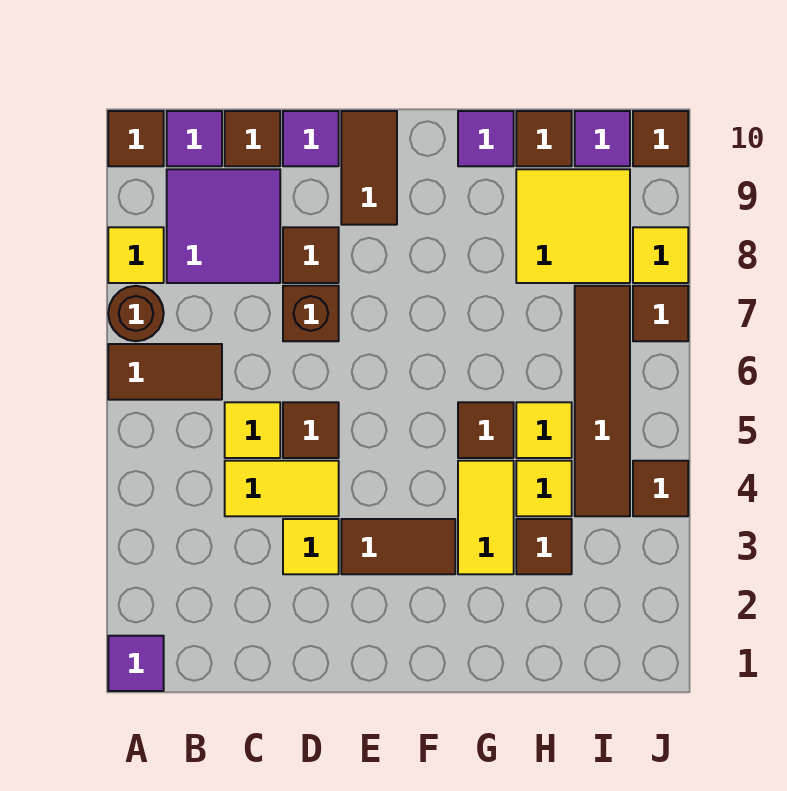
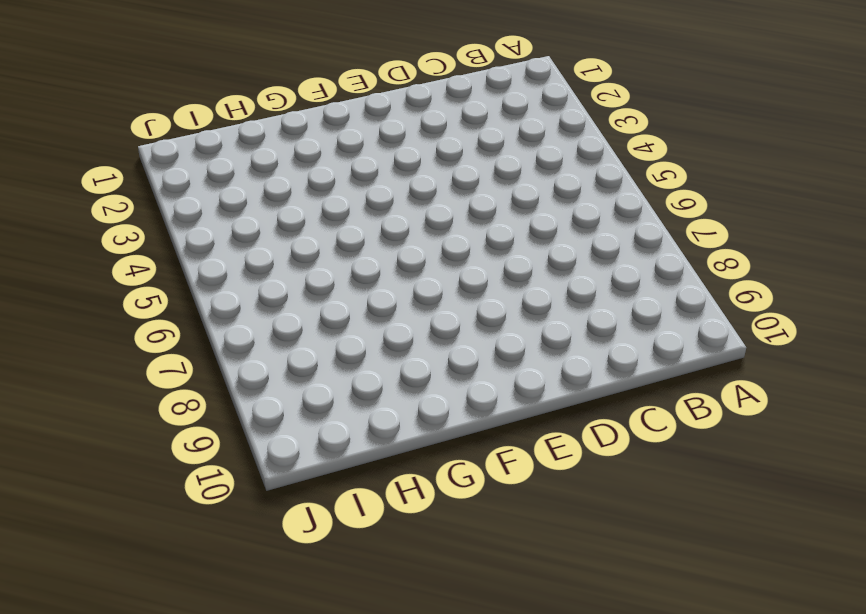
none -> purple 1x1 tile [108,636,164,691]
none -> brown 1x2 tile [108,344,222,400]
none -> brown 1x1 round brick [108,286,164,341]
none -> yellow 1x1 tile [108,227,164,283]

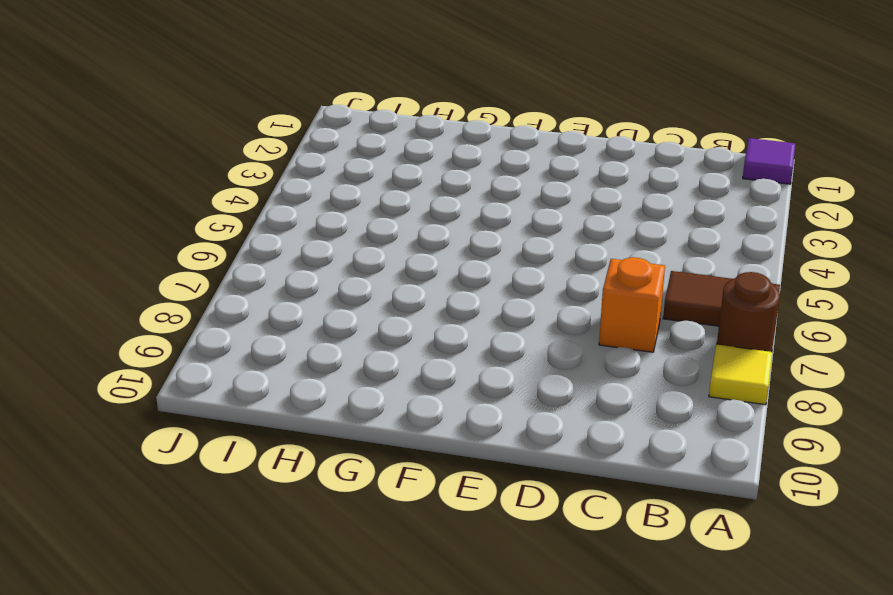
orange 1x1 brick [599,257,665,352] -> none
none -> brown 1x1 tile [108,111,164,166]
none -> purple 2x2 tile [167,169,280,283]
none -> purple 1x1 tile [167,111,222,166]
none -> yellow 1x2 tile [225,461,339,516]

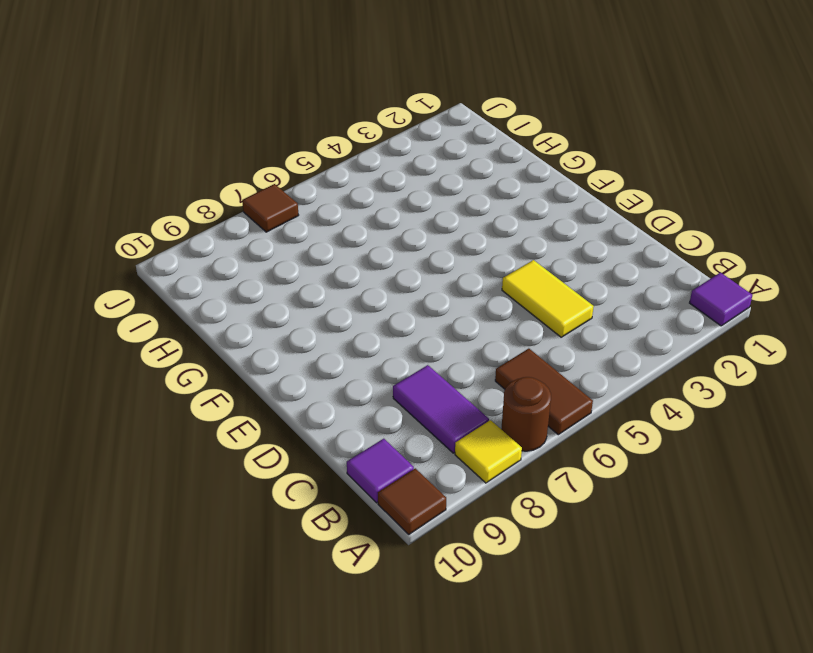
purple 1x2 tile [393,365,489,453] -> purple 2x2 tile [167,169,280,283]
none -> yellow 1x1 tile [225,402,280,458]
none -> brown 1x1 tile [225,111,280,166]
none -> yellow 1x1 tile [283,519,339,574]
none -> brown 1x1 tile [283,402,339,458]

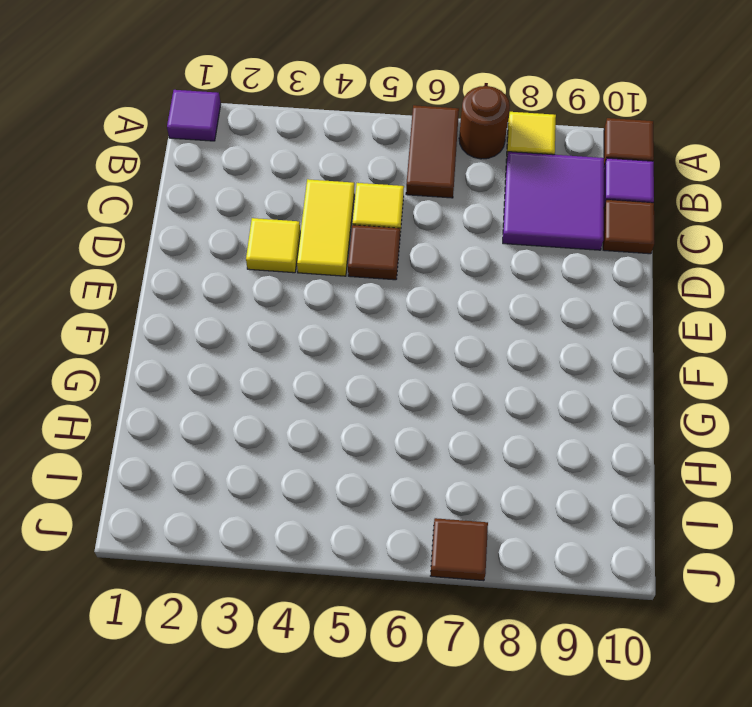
none -> brown 1x1 brick [283,286,339,341]
none -> brown 1x1 tile [283,227,339,283]
none -> purple 1x1 tile [283,111,339,166]
none -> brown 1x2 tile [341,519,455,574]

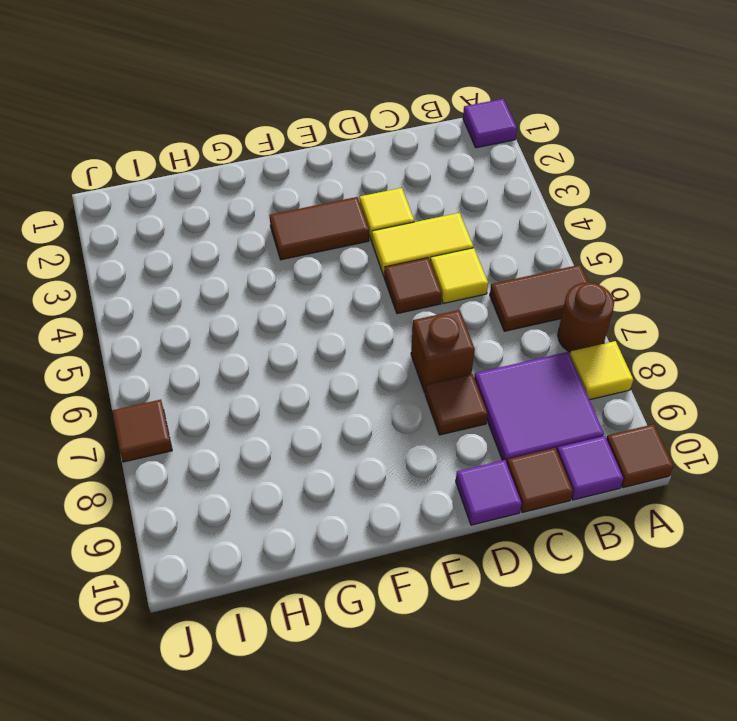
none -> brown 1x2 tile [341,111,397,225]
none -> yellow 1x2 tile [458,461,514,574]
none -> brown 1x1 tile [458,402,514,458]
none -> purple 1x1 tile [458,111,514,166]

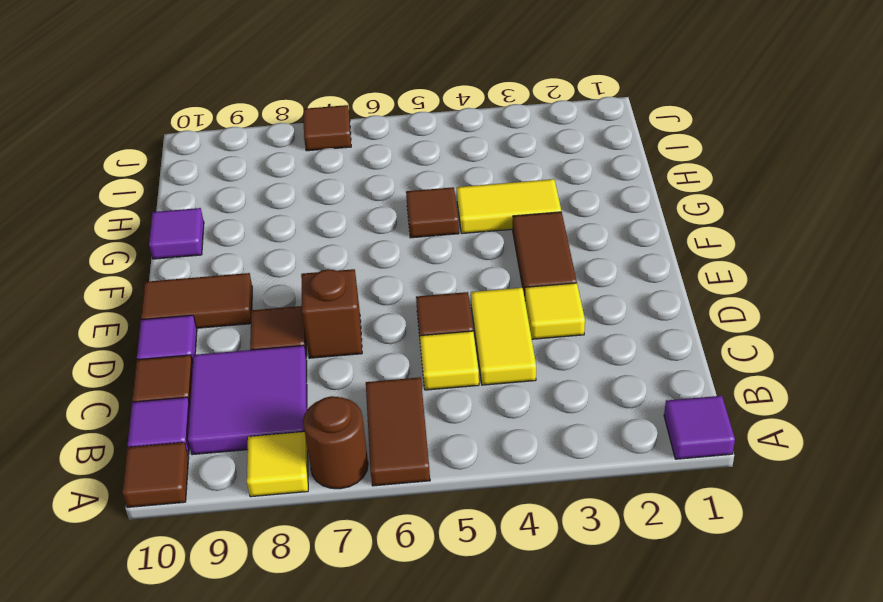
none -> brown 1x1 tile [516,519,572,574]
none -> yellow 1x1 tile [516,461,572,516]
none -> yellow 1x1 tile [516,402,572,458]
none -> yellow 2x2 tile [516,169,630,283]

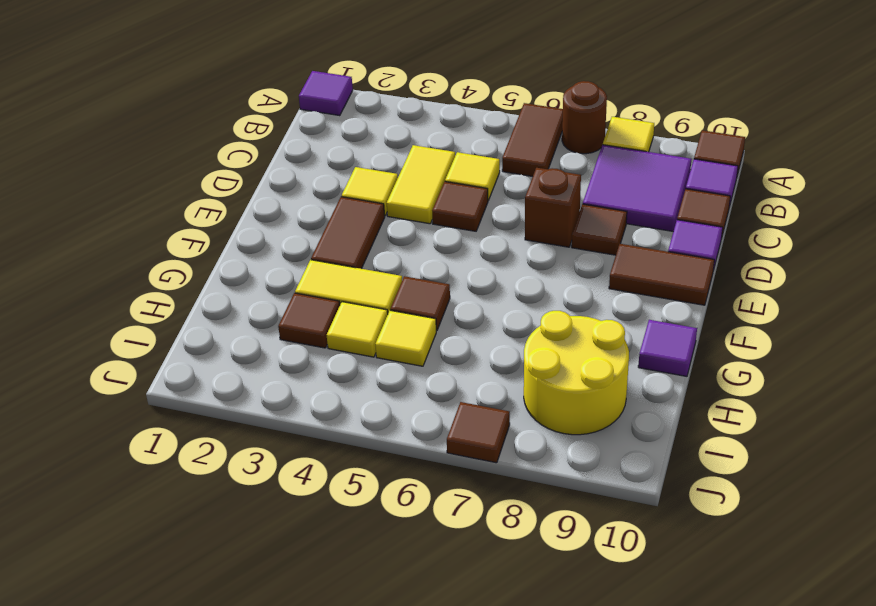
yellow 2x2 round brick [524,311,629,435] -> yellow 2x2 tile [516,169,630,283]
none -> brown 1x1 tile [516,111,572,166]
none -> brown 1x4 tile [575,286,630,516]
none -> purple 1x1 tile [575,111,630,166]
none -> brown 1x1 tile [633,461,688,516]

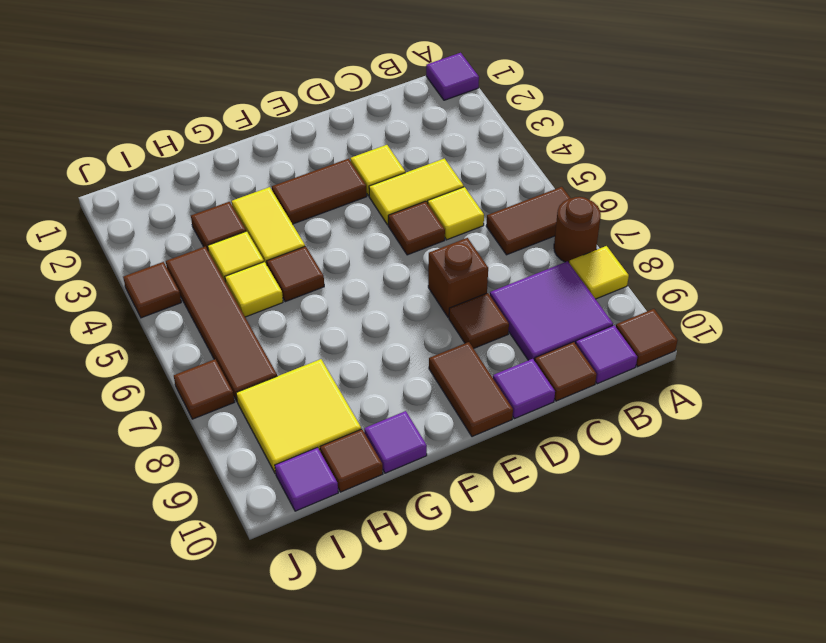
none -> yellow 1x1 tile [633,227,688,283]
none -> brown 1x1 tile [633,111,688,166]

